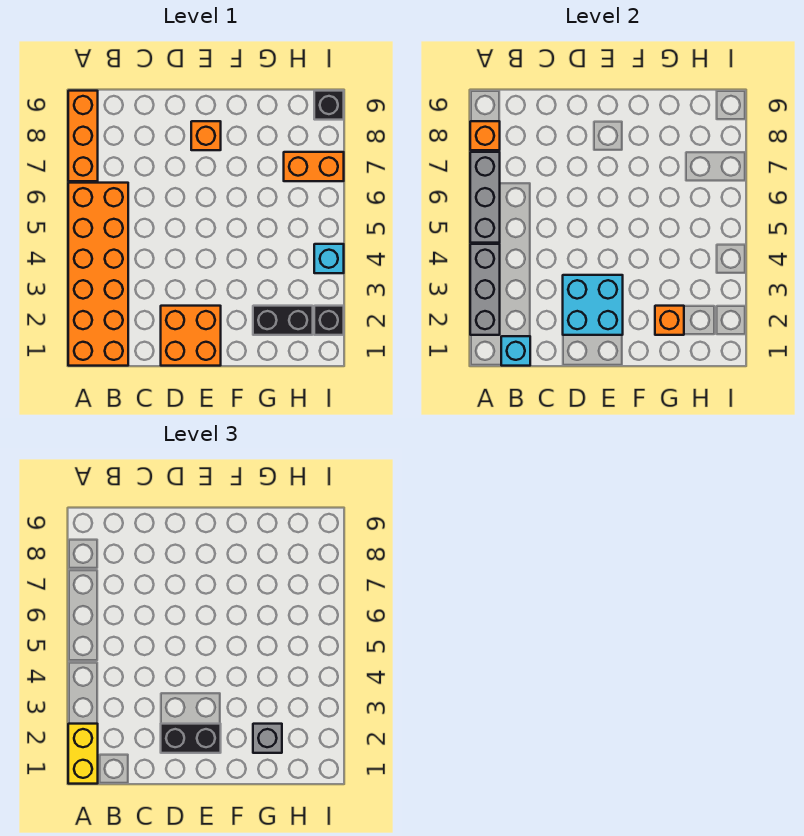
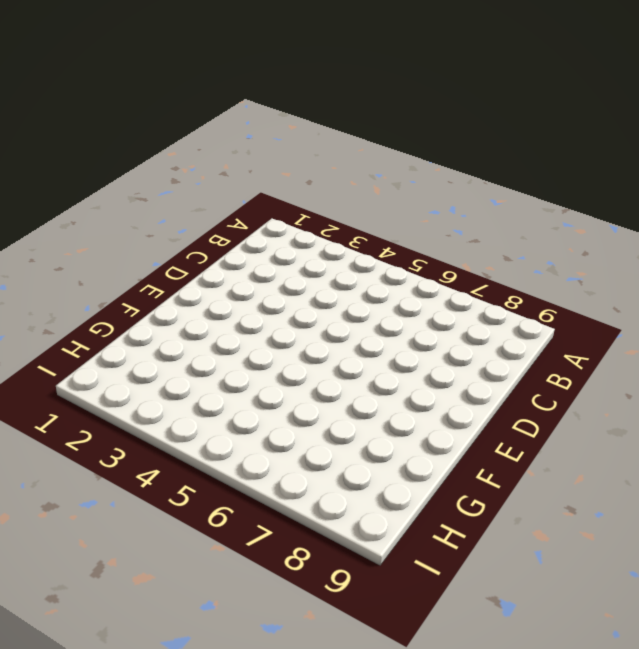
none -> orange 2x6 brick [68,183,128,366]
none -> orange 1x3 brick [68,91,98,181]
none -> orange 2x2 brick [161,306,221,366]

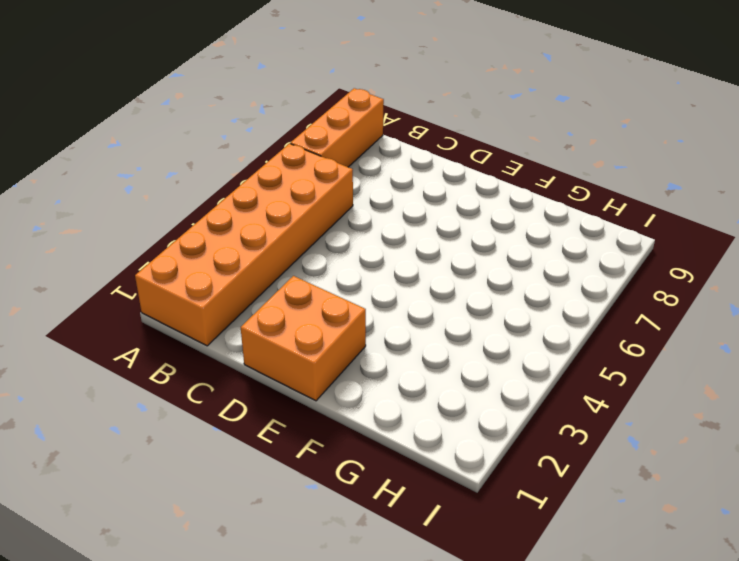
none -> orange 1x1 brick [191,121,221,150]
none -> black 1x2 brick [253,306,313,335]
none -> orange 1x2 brick [284,152,344,181]

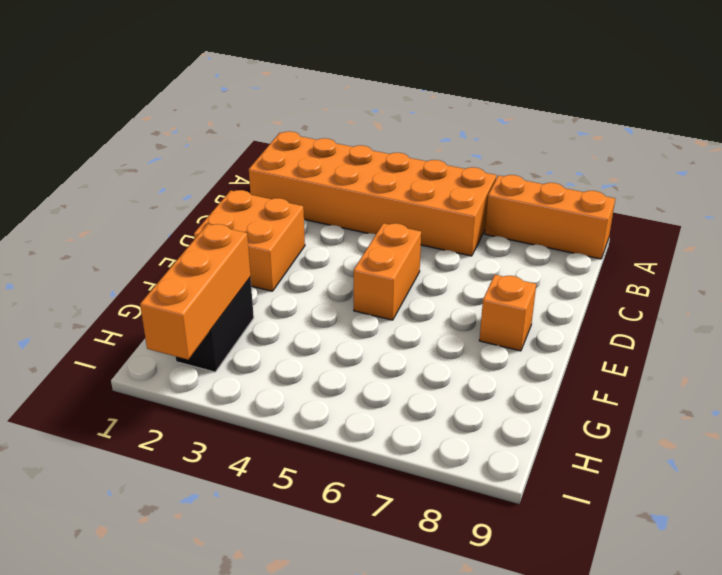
orange 1x2 brick [354,223,421,320] -> orange 1x2 brick moved to [284,152,344,181]
orange 1x3 brick [140,224,251,359] -> orange 1x1 brick [655,306,684,335]
none -> black 1x1 brick [314,306,344,335]
none -> cyan 1x1 brick [314,244,344,273]
none -> black 1x1 brick [314,91,344,120]

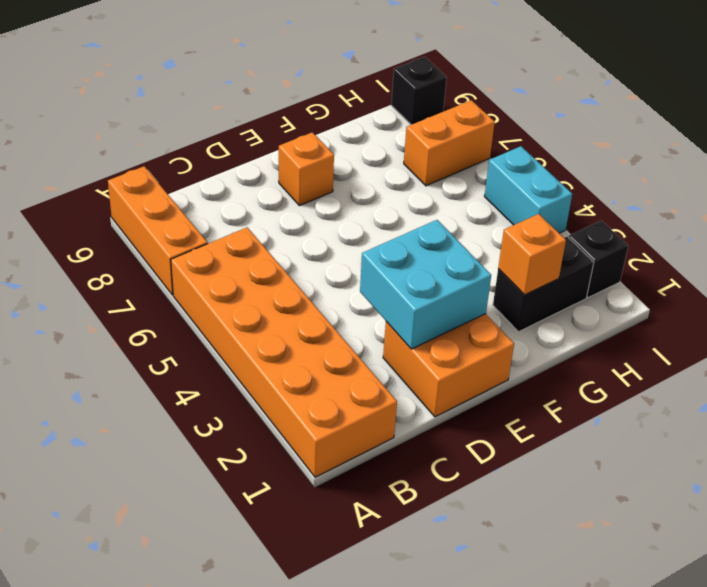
cyan 1x2 brick [484,146,572,233] -> cyan 1x1 brick [314,244,344,273]
none -> grey 1x3 brick [470,244,500,335]
none -> grey 1x3 brick [470,152,500,243]
none -> orange 1x1 brick [470,121,500,150]

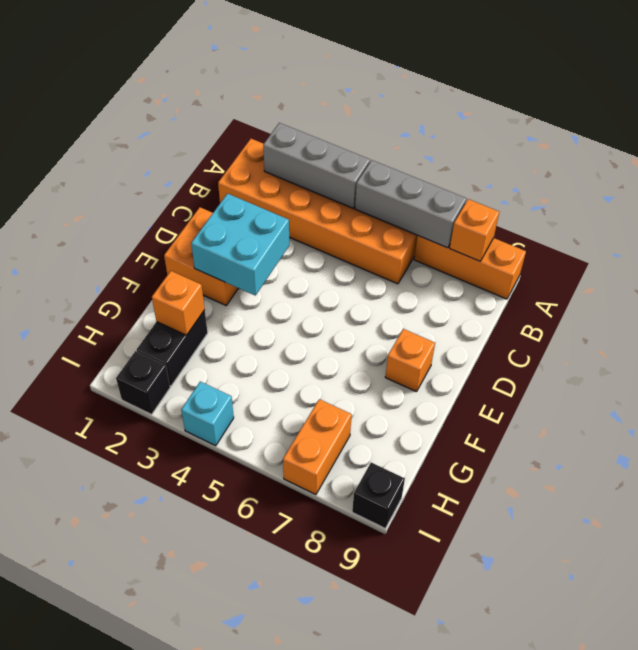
none -> cyan 1x1 brick [501,336,530,366]
none -> yellow 1x2 brick [68,724,98,784]
none -> black 1x2 brick [161,724,221,753]

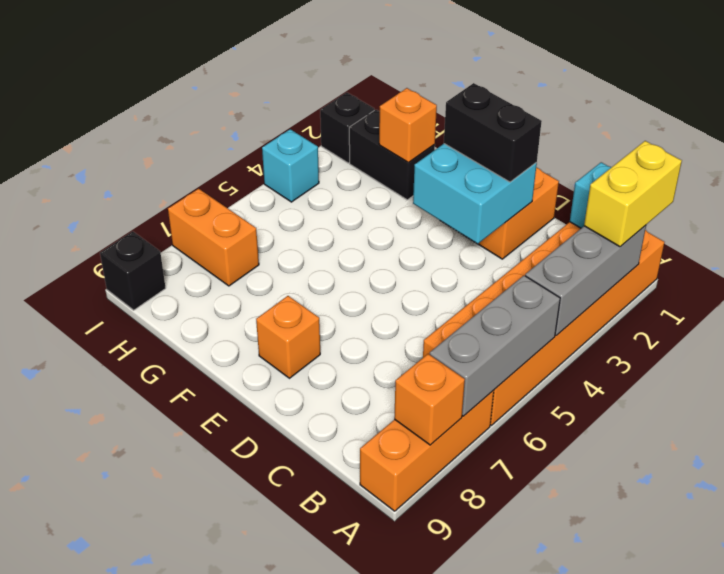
none -> grey 1x1 brick [253,724,282,753]

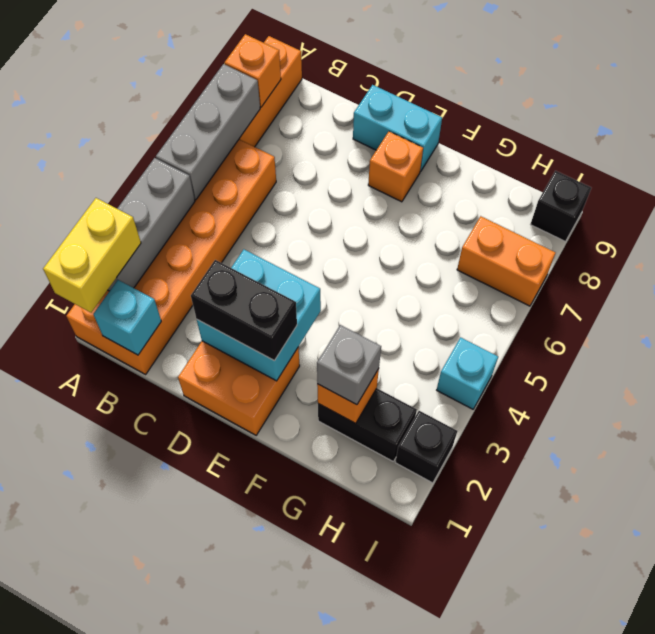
cyan 1x2 brick [353,85,442,172] -> none

